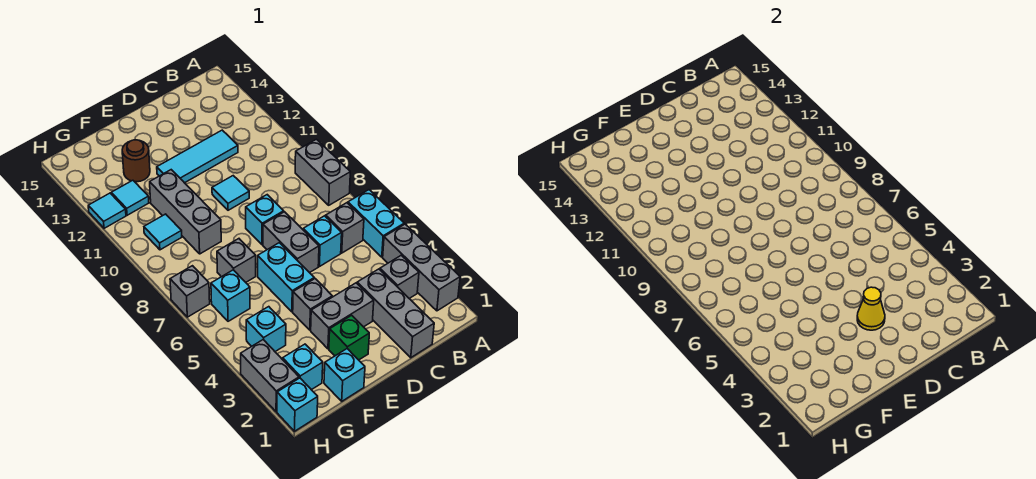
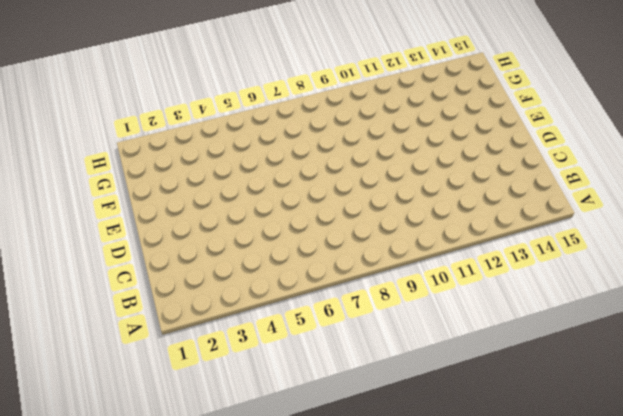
none -> grey 1x3 brick [383,224,460,311]
none -> cyan 1x2 brick [348,190,404,257]
none -> grey 1x2 brick [295,139,350,205]

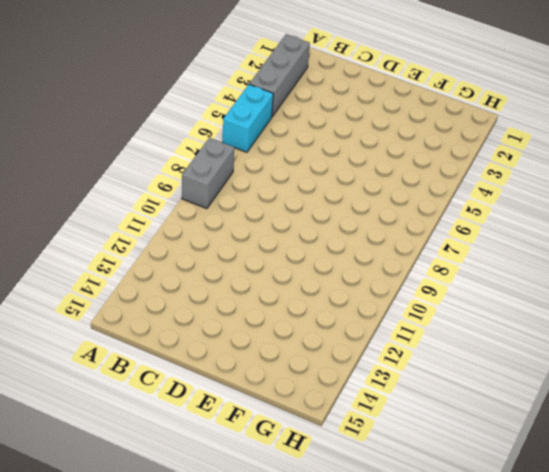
none -> grey 1x1 brick [380,255,419,298]
none -> grey 1x1 brick [326,203,364,253]
none -> grey 1x3 brick [357,269,434,358]

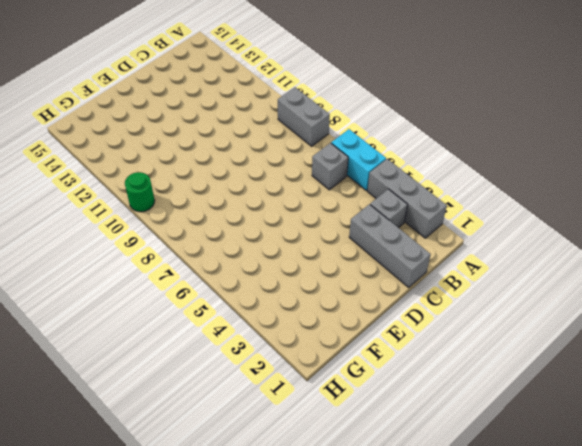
green 1x1 round brick [125,172,155,212] -> none
none -> cyan 1x1 brick [303,216,342,267]
none -> cyan 1x3 tile [157,130,238,183]
none -> grey 1x2 brick [311,283,374,349]

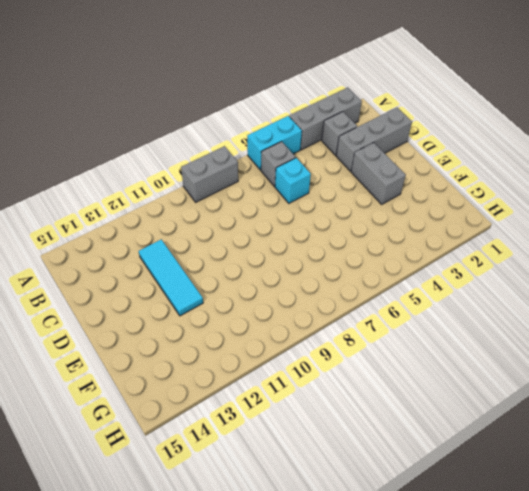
none -> grey 1x2 brick [263,212,319,273]
none -> cyan 1x1 brick [246,195,284,245]
none -> cyan 1x1 tile [212,176,249,210]

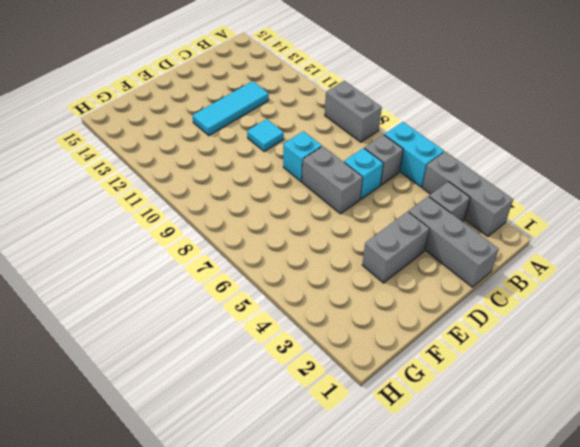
none -> green 1x1 brick [329,315,369,360]
none -> grey 1x1 brick [293,279,332,330]
none -> cyan 1x2 brick [258,243,314,312]

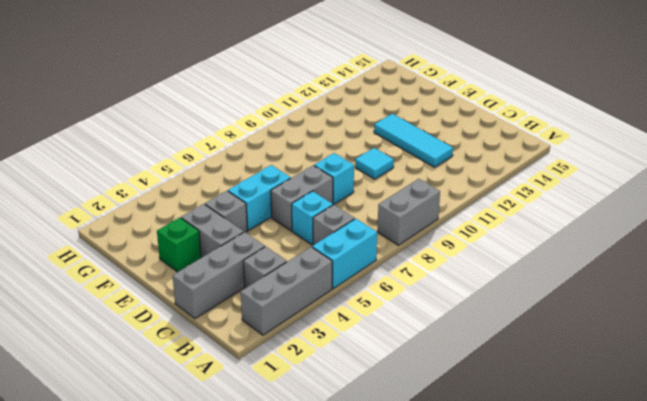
none -> cyan 1x1 brick [324,349,365,401]
none -> grey 1x1 brick [217,239,256,282]
none -> grey 1x3 brick [150,170,221,254]

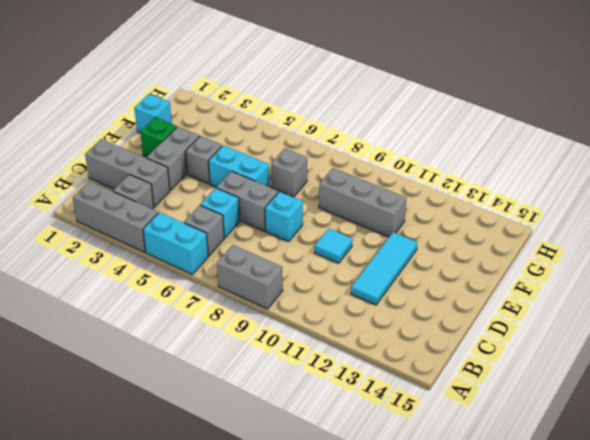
none -> brown 1x1 round brick [122,140,150,182]
none -> cyan 1x1 brick [283,344,323,390]
none -> cyan 1x1 brick [246,307,286,352]

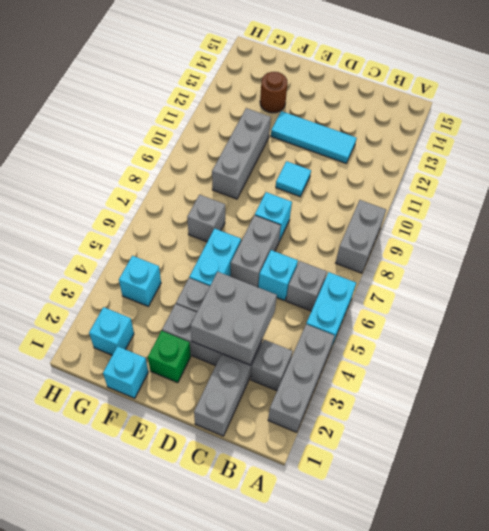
grey 2x2 brick [190,272,277,365] -> yellow 1x1 cone [857,287,885,330]
none -> cyan 1x1 brick [211,270,250,321]
none -> cyan 1x1 tile [144,214,182,250]
none -> cyan 1x1 tile [111,180,149,215]

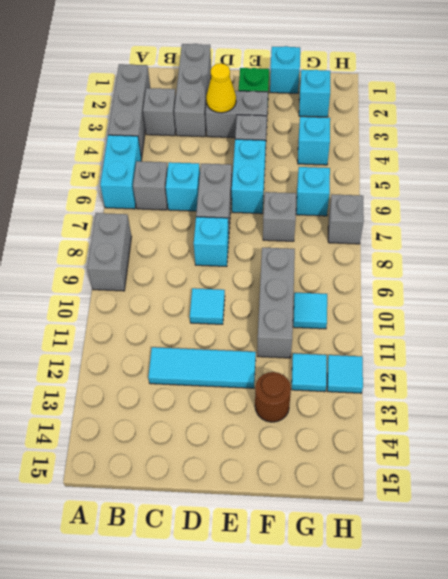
none -> cyan 1x1 brick [277,378,318,431]
none -> grey 1x2 brick [241,340,299,412]

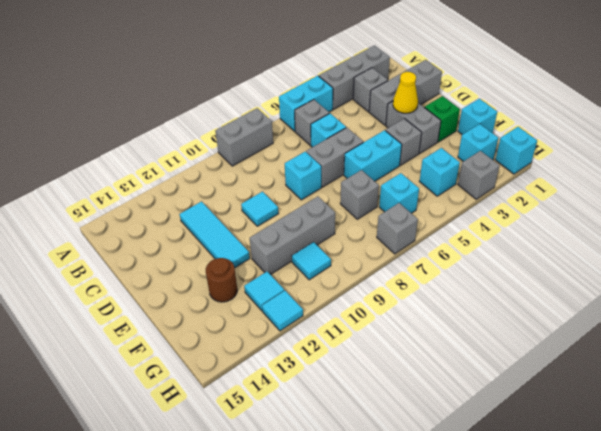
grey 1x1 brick [458,151,500,199] -> grey 1x2 brick [241,340,299,412]

